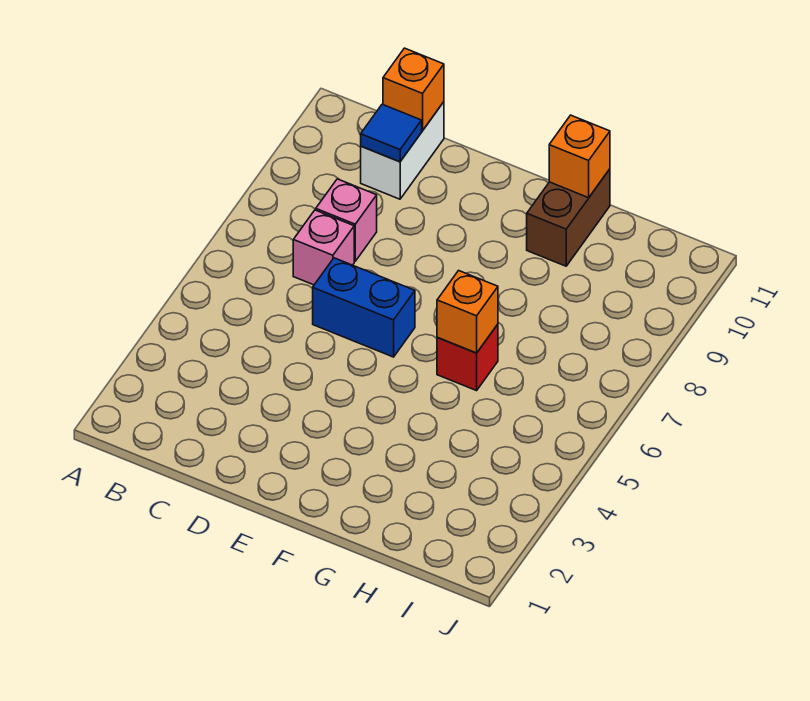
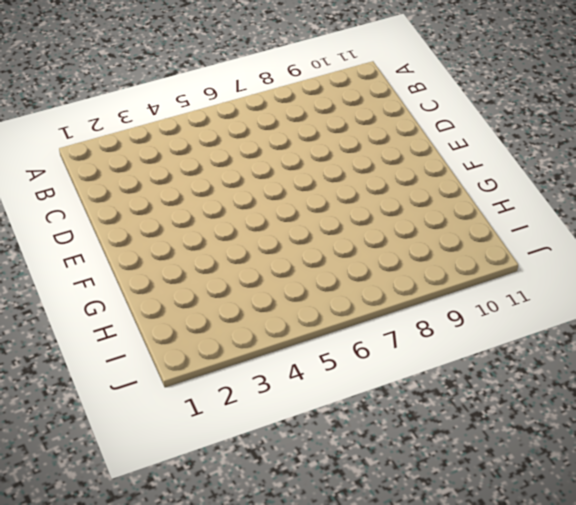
none -> pink 1x1 brick [293,210,354,285]
none -> pink 1x1 brick [316,179,377,261]

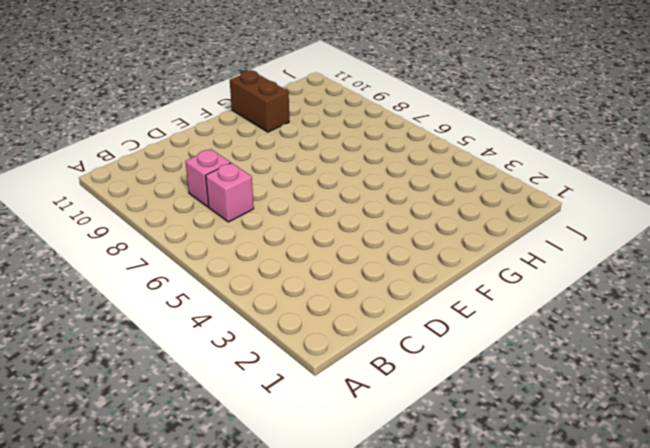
none -> white 1x2 brick [361,102,444,199]
none -> blue 1x2 brick [313,258,415,357]

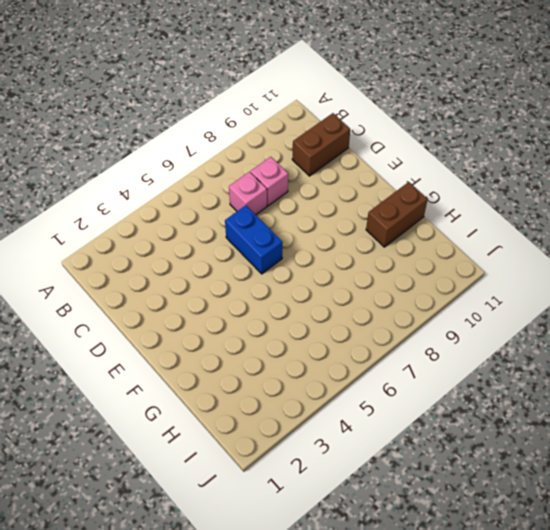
brown 1x2 brick [292,113,350,176] -> white 1x2 brick [361,102,444,199]
none -> red 1x1 brick [437,324,498,391]
none -> blue 1x1 tile [361,104,422,162]

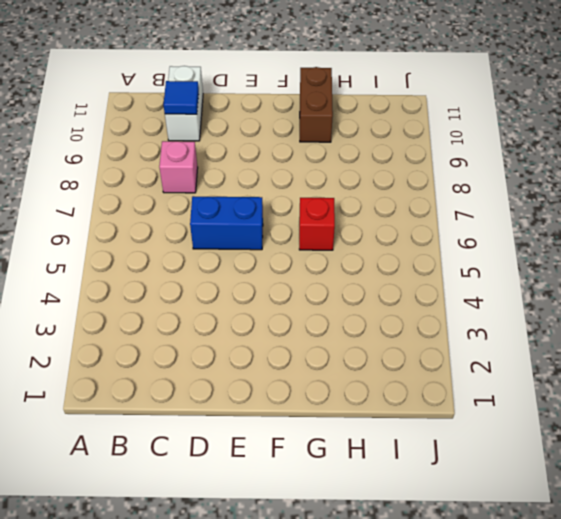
none -> pink 1x1 brick [293,210,354,285]
none -> orange 1x1 brick [383,48,444,131]

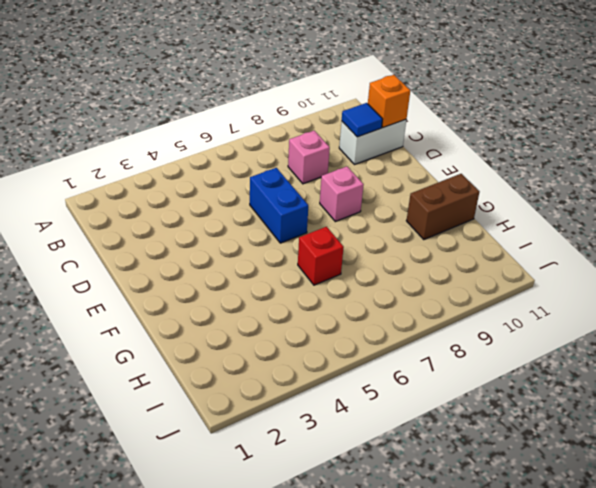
pink 1x1 brick [320,166,364,222] -> pink 1x1 brick moved to [293,210,354,285]
none -> orange 1x1 brick [437,271,498,353]
none -> orange 1x1 brick [549,115,610,198]

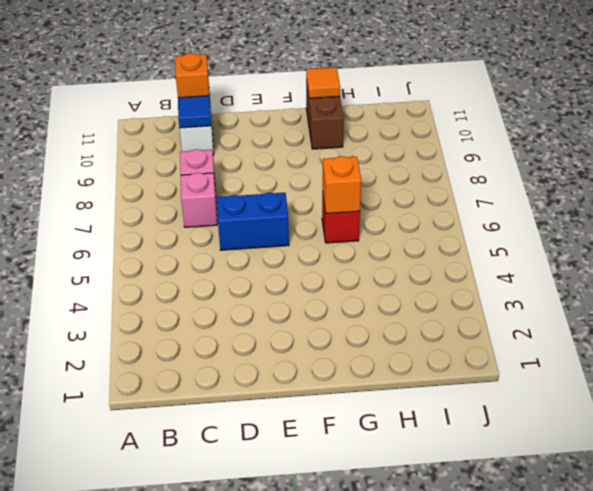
orange 1x1 tile [306,67,340,98] -> orange 1x1 brick [549,115,610,198]

